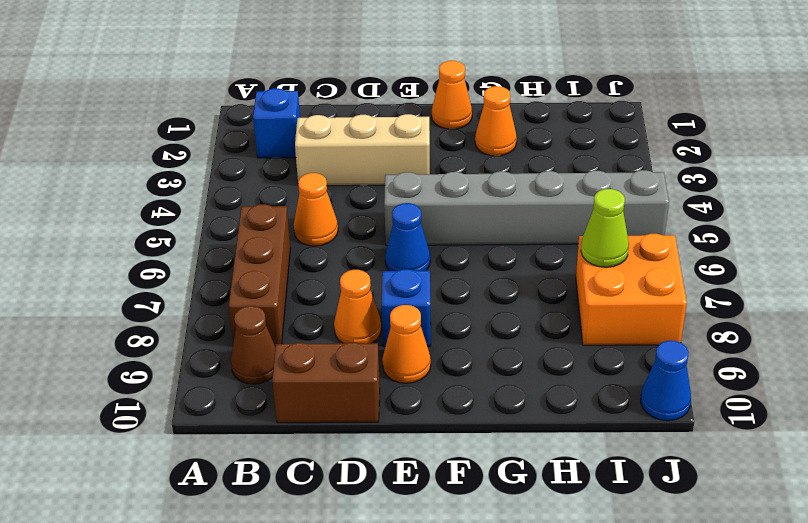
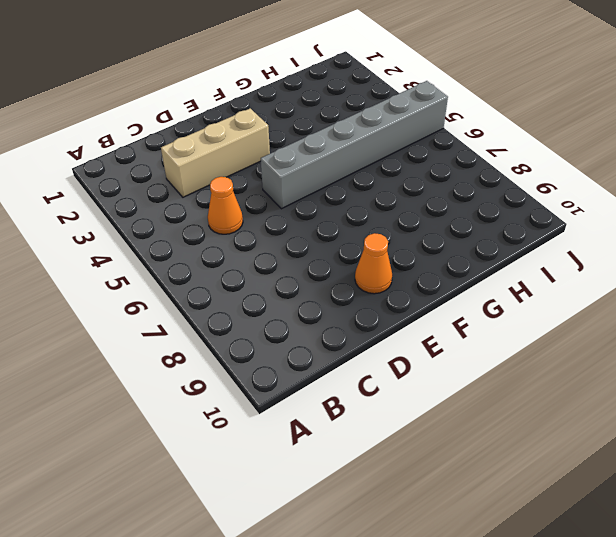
none -> blue 1x1 brick [253,88,300,158]
none -> brown 1x3 brick [229,204,291,347]
none -> brown 1x1 cone [231,306,275,384]

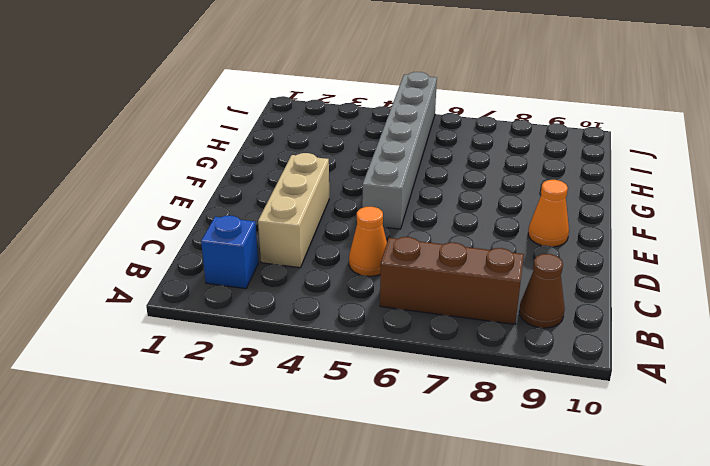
none -> brown 1x2 brick [272,343,380,423]
none -> orange 1x1 cone [334,270,381,343]
none -> blue 1x1 cone [385,203,430,271]

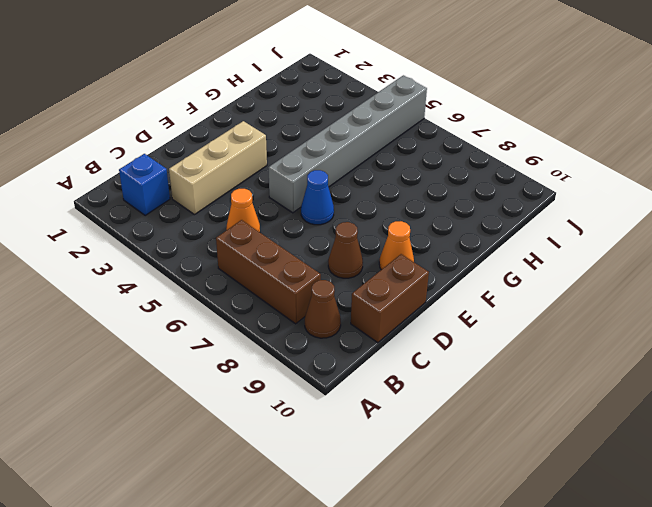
brown 1x1 cone [328,222,363,278] -> orange 1x1 cone [334,270,381,343]
none -> blue 1x1 brick [382,269,431,347]
none -> orange 1x1 cone [432,61,472,129]
none -> orange 1x1 cone [475,86,517,156]

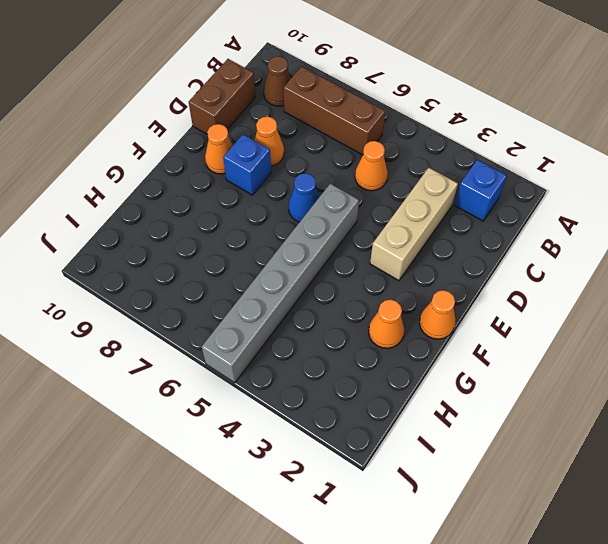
none -> orange 2x2 brick [576,234,687,345]
none -> blue 1x1 cone [641,341,691,421]
none -> lime 1x1 cone [581,189,629,267]

